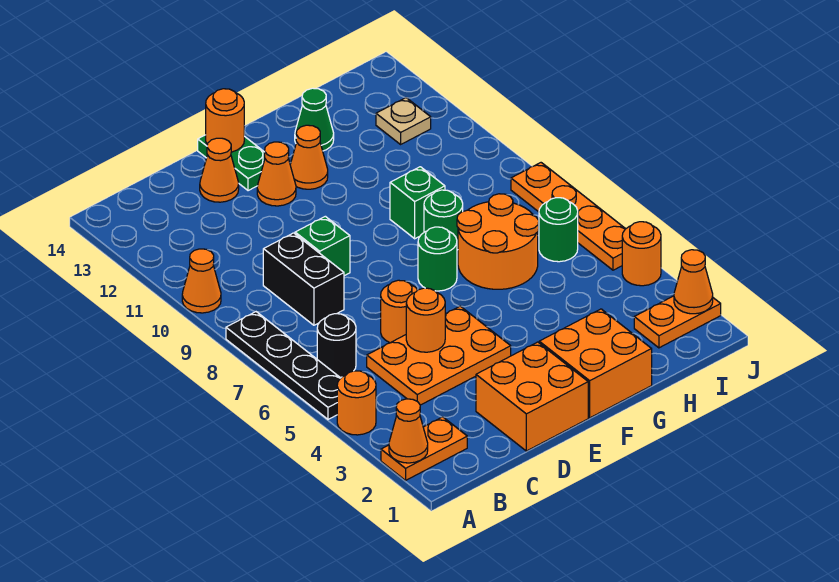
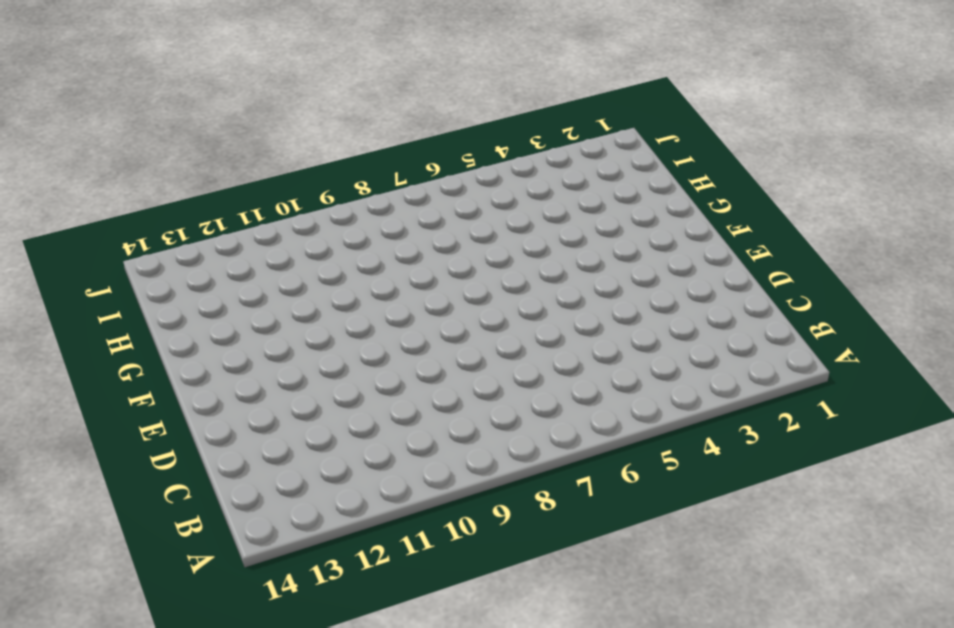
none -> orange 1x2 plate [381,417,467,480]
none -> orange 1x1 round brick [337,371,376,435]
none -> black 1x4 plate [226,312,340,419]

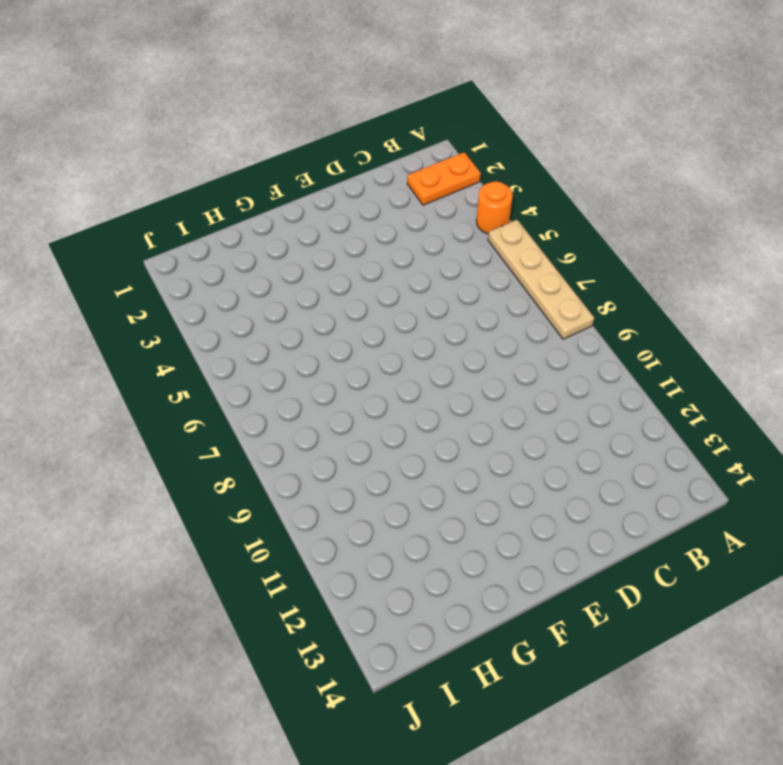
tan 1x4 plate [488,220,594,339] -> black 1x4 plate [226,312,340,419]
none -> orange 1x1 cone [182,249,221,313]
none -> black 1x1 round brick [317,314,356,377]
none -> orange 2x3 plate [367,306,511,405]

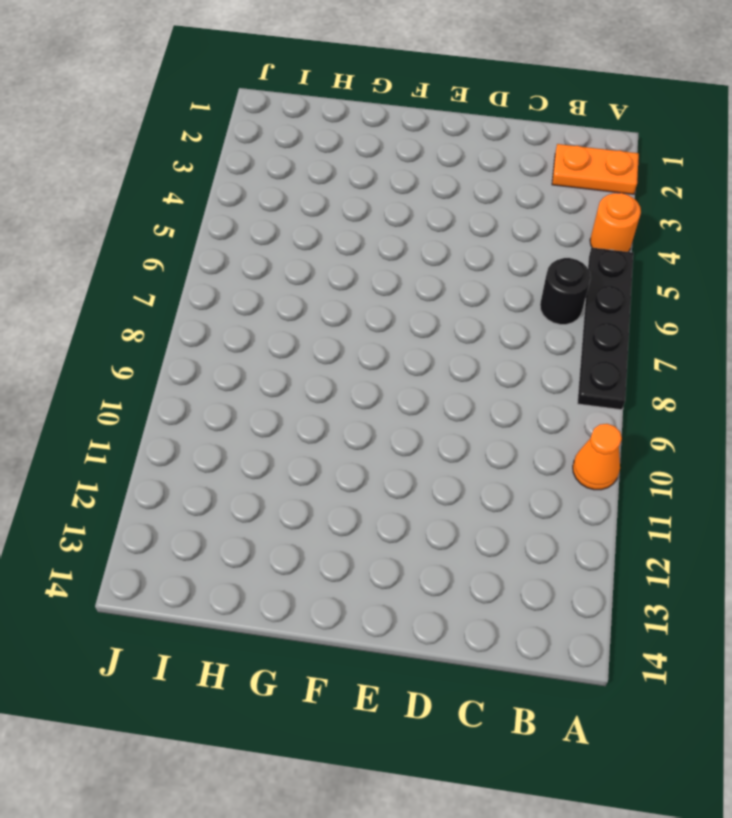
none -> orange 2x3 plate [367,306,511,405]
none -> black 1x2 brick [263,233,344,325]
none -> orange 2x2 brick [476,342,588,451]

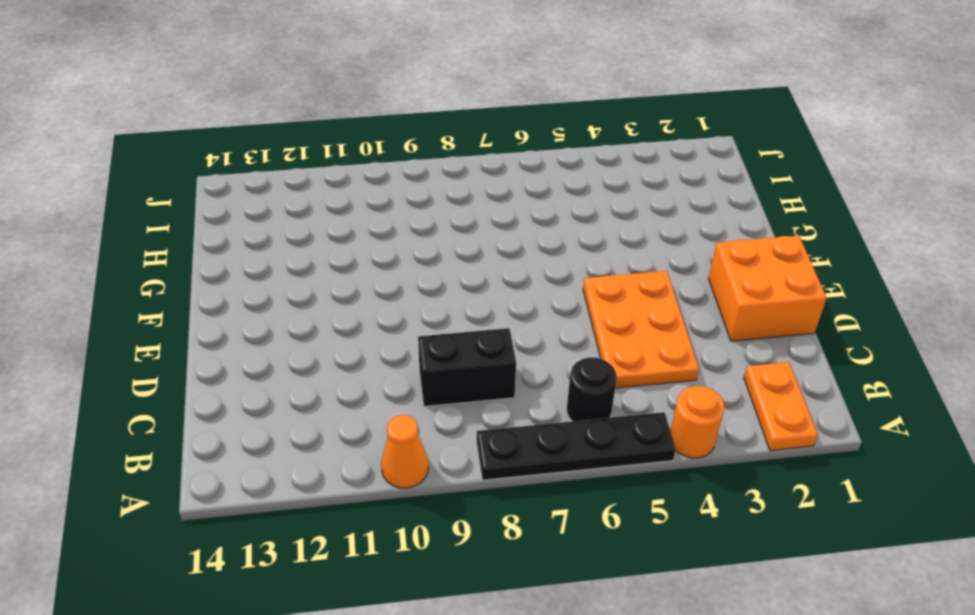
none -> orange 1x1 round brick [381,280,417,343]
none -> green 1x1 brick [295,216,350,276]
none -> orange 1x1 cone [200,138,239,202]

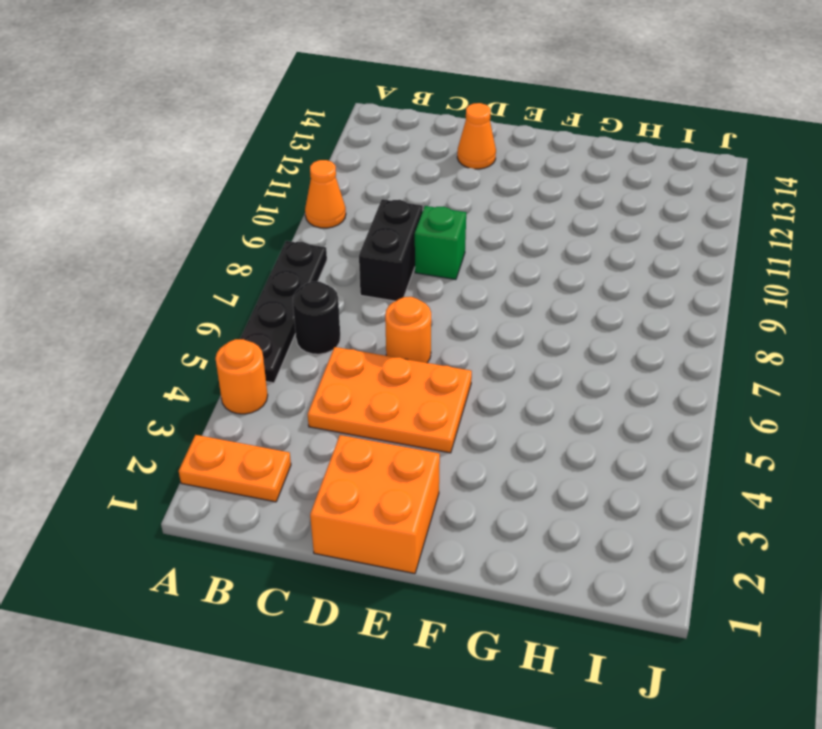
none -> orange 1x1 cone [257,142,296,206]
none -> green 1x2 plate [198,135,265,191]
none -> orange 2x2 brick [539,309,652,418]

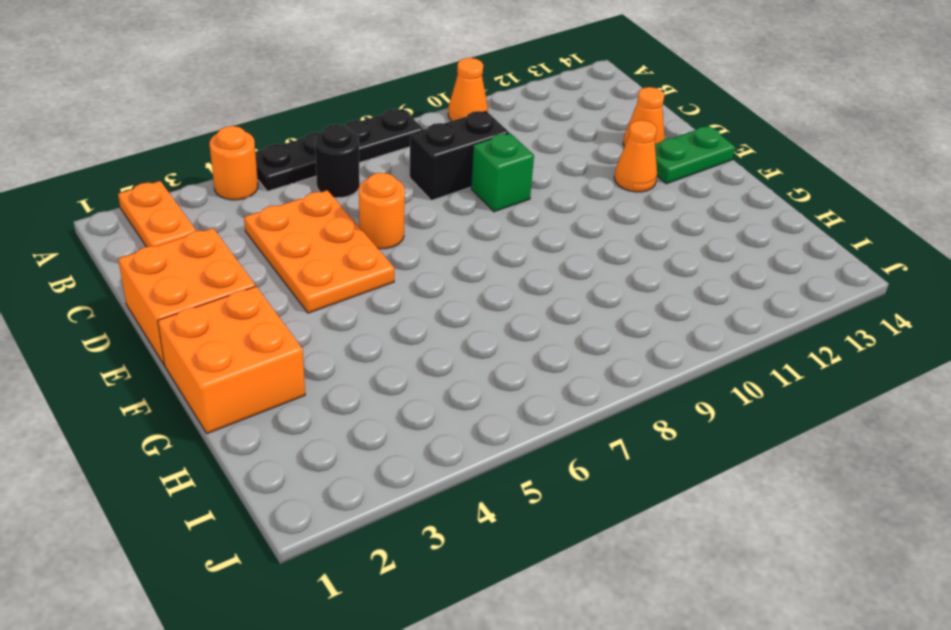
none -> green 1x1 round brick [418,227,457,291]
none -> orange 1x1 cone [290,125,328,189]
none -> orange 2x2 round brick [457,194,539,289]

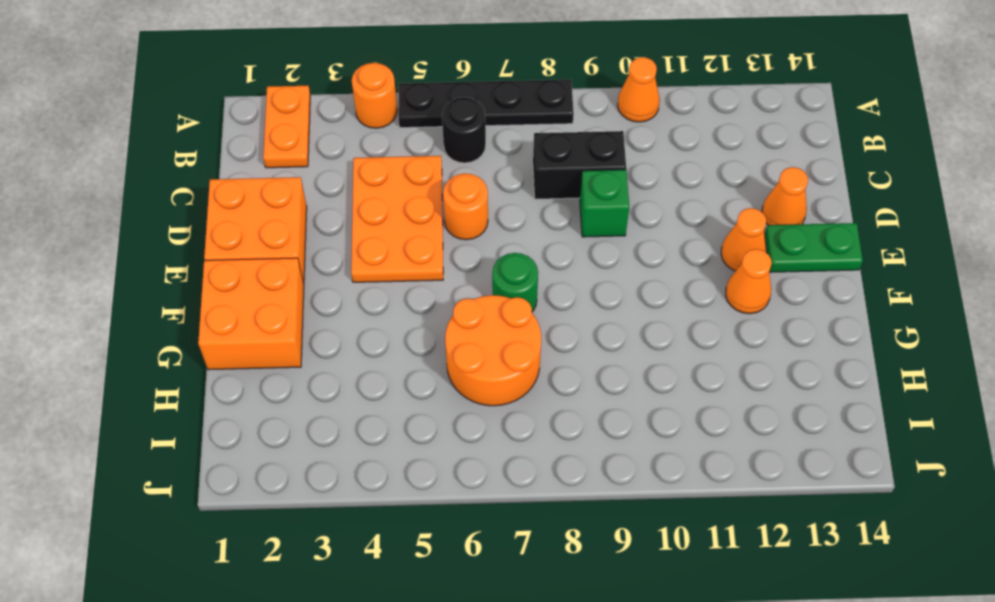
none -> green 1x1 round brick [424,190,463,250]
none -> green 1x1 brick [390,167,445,239]
none -> green 1x1 cone [295,88,334,151]

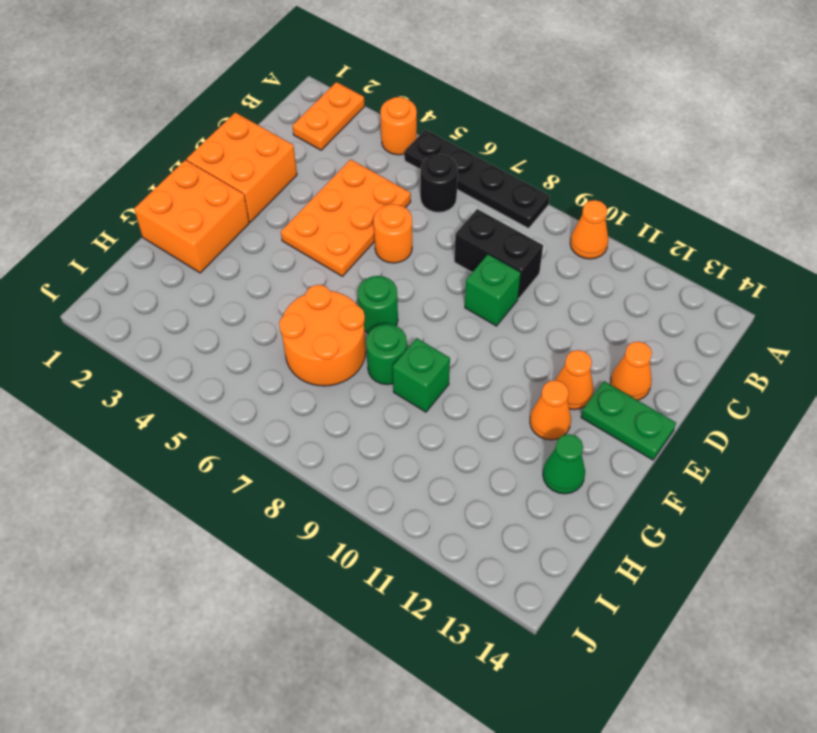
none -> orange 1x2 plate [634,296,721,348]
none -> green 1x1 round brick [539,198,578,262]
none -> tan 1x1 plate [376,98,431,144]

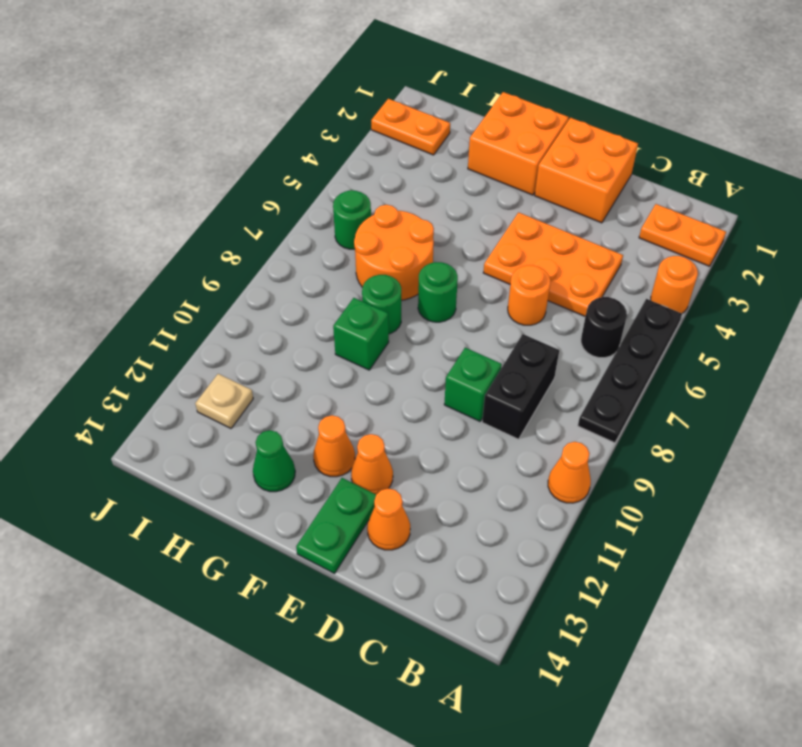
none -> orange 1x1 round brick [622,222,661,286]
none -> orange 1x4 plate [511,163,625,270]
none -> orange 1x1 cone [389,399,428,463]

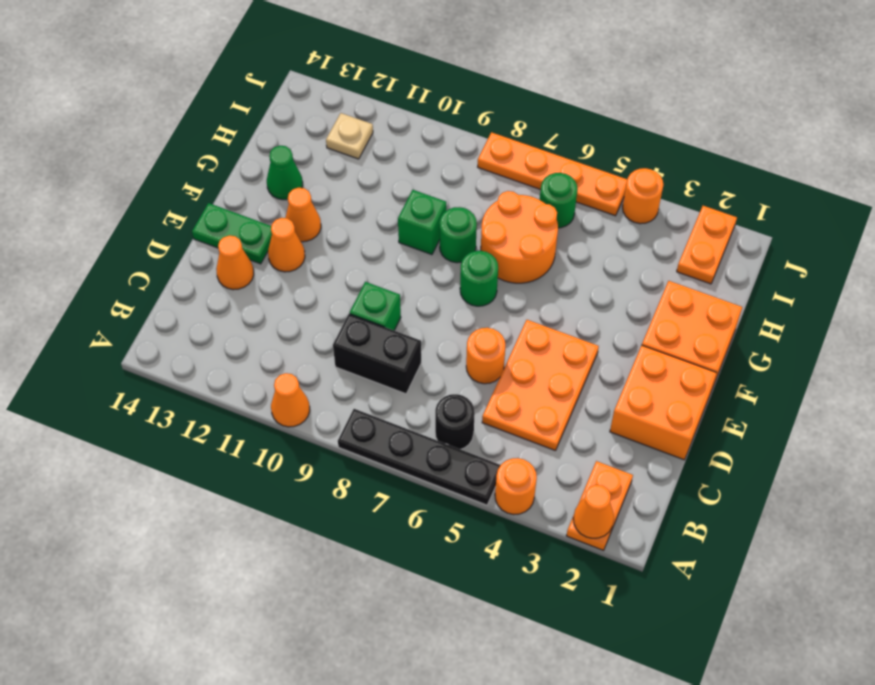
none -> orange 1x1 round brick [406,288,445,352]
none -> orange 1x1 round brick [206,89,244,152]
none -> orange 1x1 cone [674,250,713,314]

